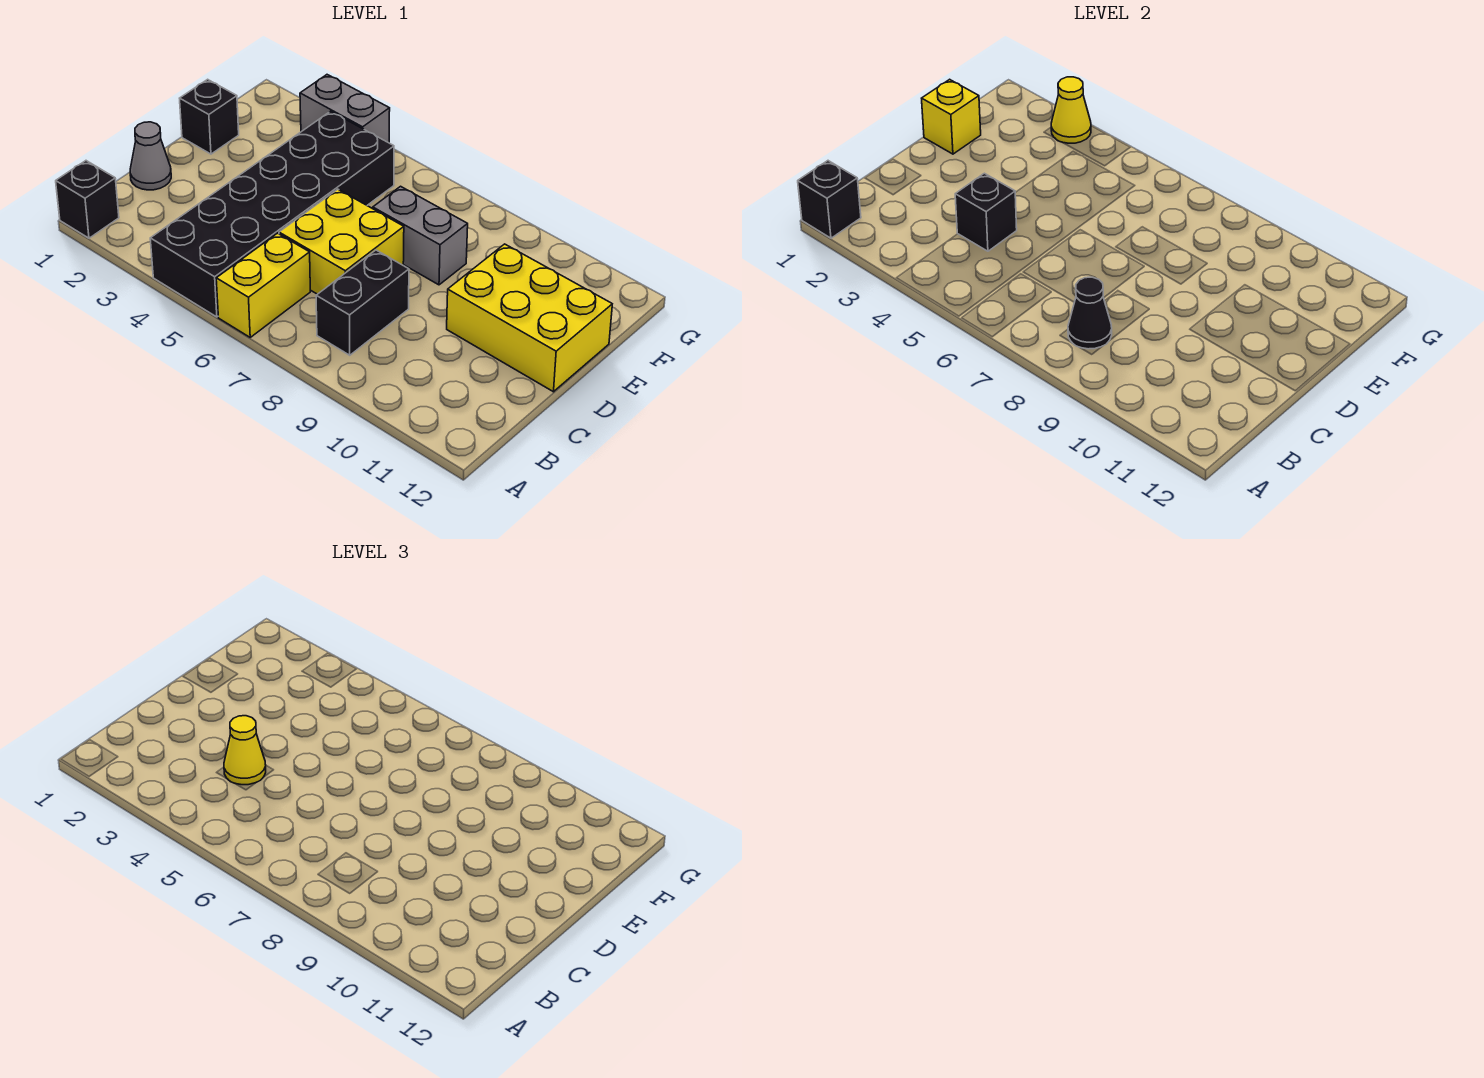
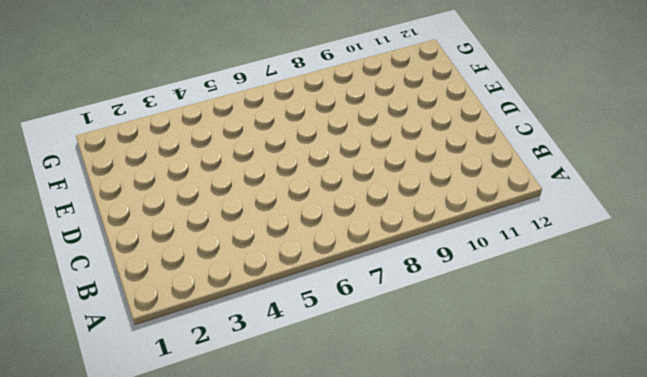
none -> black 1x1 brick [56,161,119,238]
none -> black 2x6 brick [150,111,394,317]
none -> yellow 1x2 brick [216,233,310,337]

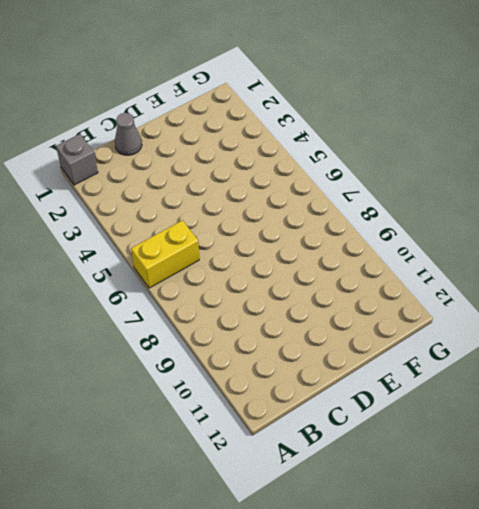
grey 1x1 brick [56,134,98,185] -> black 1x1 brick [56,161,119,238]
none -> black 2x6 brick [150,111,394,317]
none -> black 1x2 brick [316,250,409,355]
none -> yellow 2x2 brick [279,189,404,294]

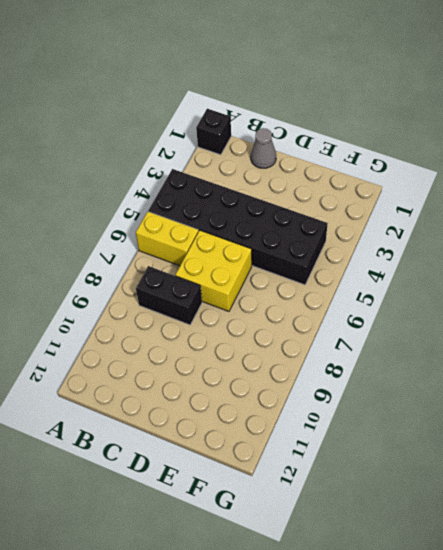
none -> yellow 2x3 brick [447,244,612,392]
none -> black 1x1 brick [180,79,239,154]
none -> grey 1x2 brick [373,186,468,285]

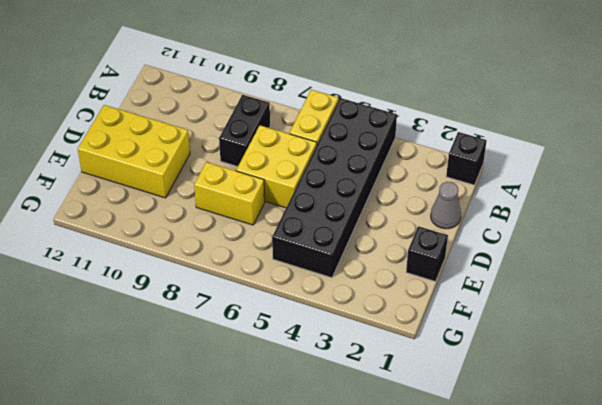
yellow 1x2 brick [194,162,265,225] -> grey 1x2 brick [373,186,468,285]
none -> grey 1x2 brick [300,75,390,143]
none -> black 1x1 brick [798,161,861,238]
none -> black 1x1 cone [1068,277,1112,349]

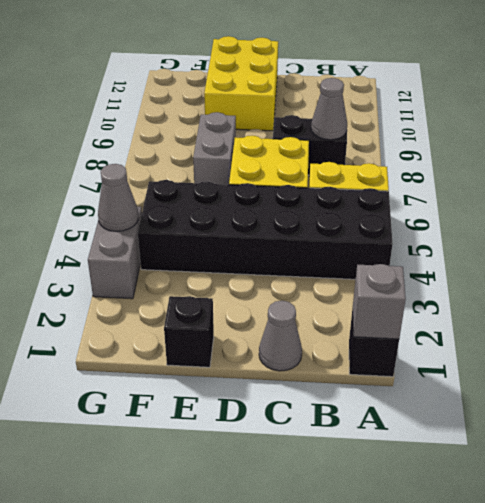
grey 1x1 brick [353,264,406,339] -> black 1x1 brick [798,161,861,238]
grey 1x1 cone [311,78,347,140] -> black 1x1 cone [1068,277,1112,349]
grey 1x1 cone [98,164,138,231] -> none
none -> black 1x1 brick [955,173,1017,251]
none -> yellow 1x1 brick [922,79,981,154]
none -> yellow 1x1 cone [1051,77,1091,143]

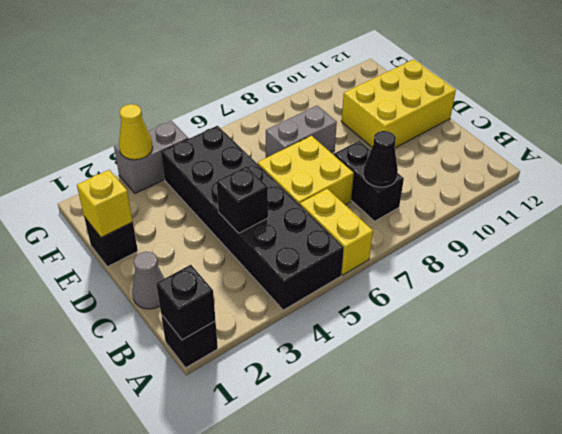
none -> yellow 1x1 cone [224,716,266,785]

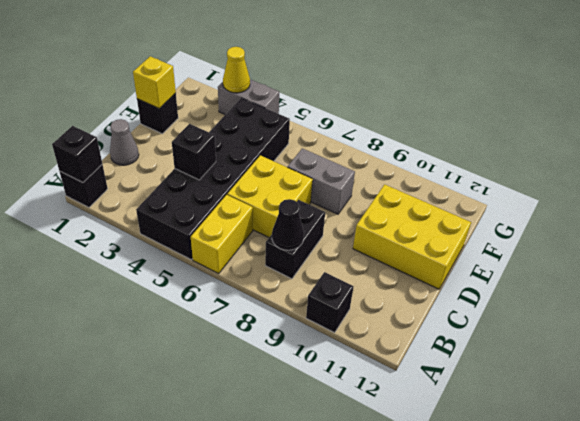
black 1x1 brick [306,272,354,333] -> none
none -> yellow 1x1 cone [224,716,266,785]

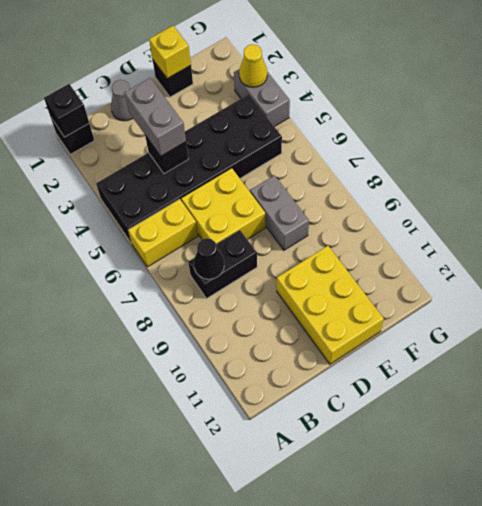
grey 1x2 brick [124,78,186,156] -> yellow 1x1 cone [224,716,266,785]

